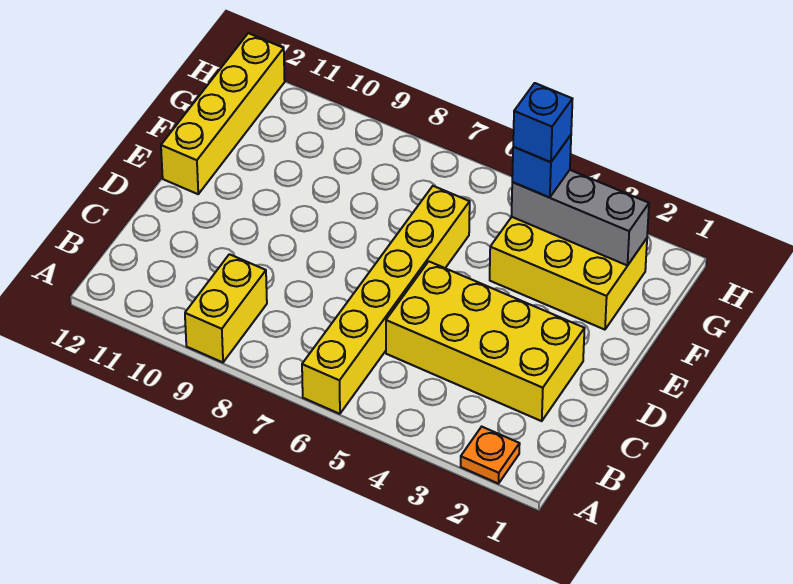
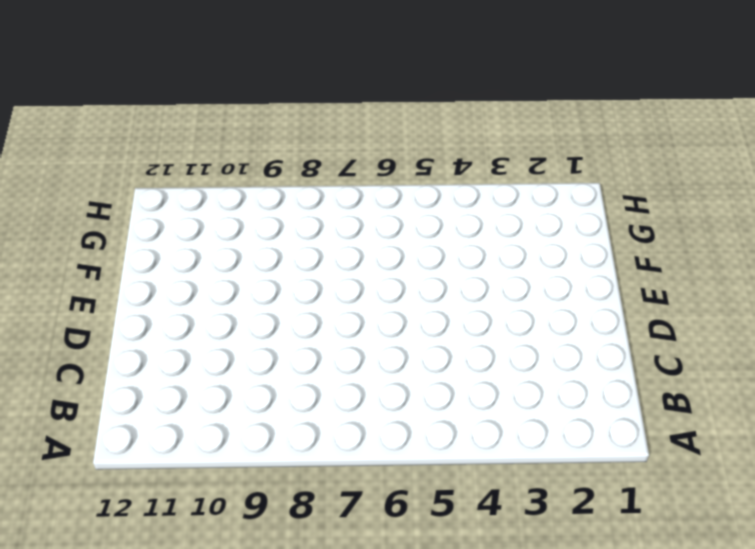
none -> orange 1x1 plate [461,427,520,484]
none -> yellow 1x6 brick [302,186,470,414]

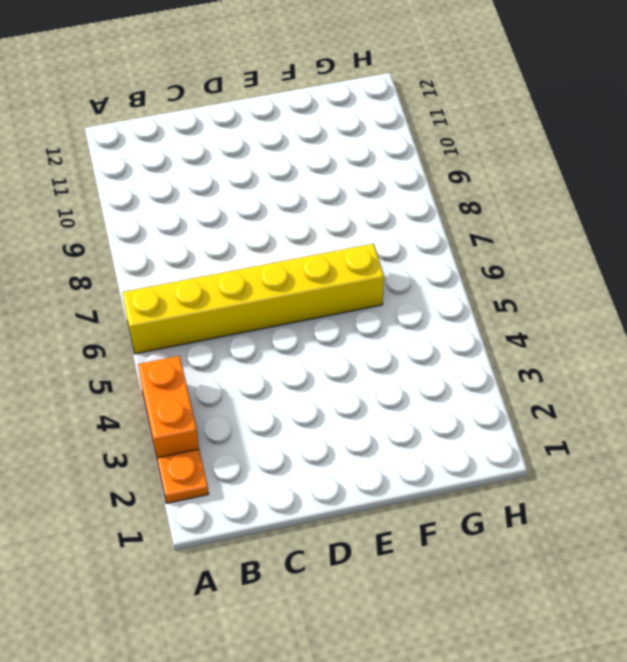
orange 1x2 brick [138,356,199,458] -> none
none -> yellow 1x2 brick [185,254,267,362]
none -> yellow 2x4 brick [386,261,585,421]

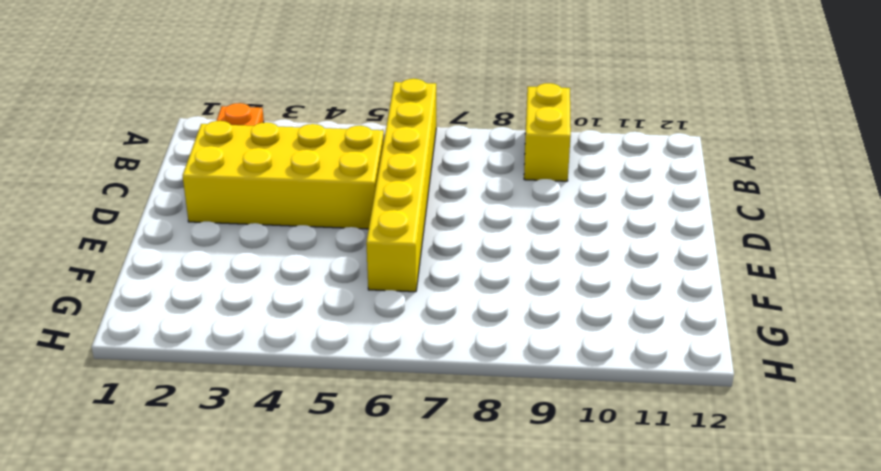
none -> yellow 1x4 brick [161,33,285,194]
none -> yellow 2x3 brick [490,217,647,330]

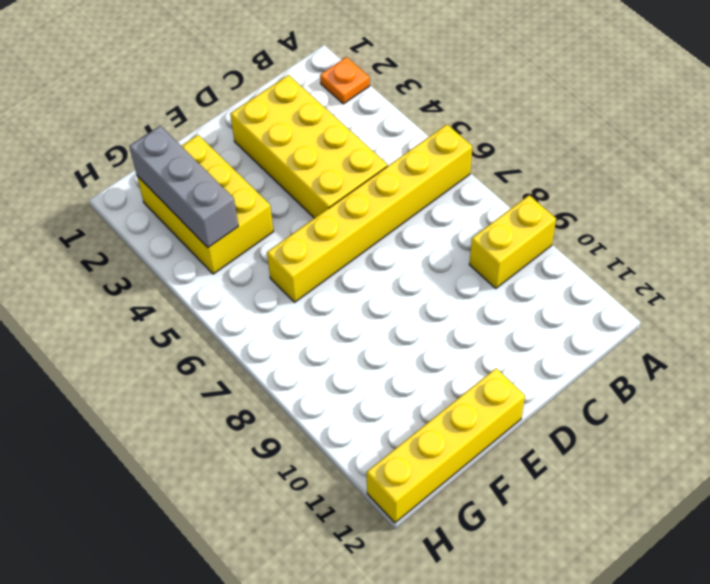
none -> blue 1x1 brick [512,135,571,198]
none -> blue 1x1 brick [513,83,572,162]

